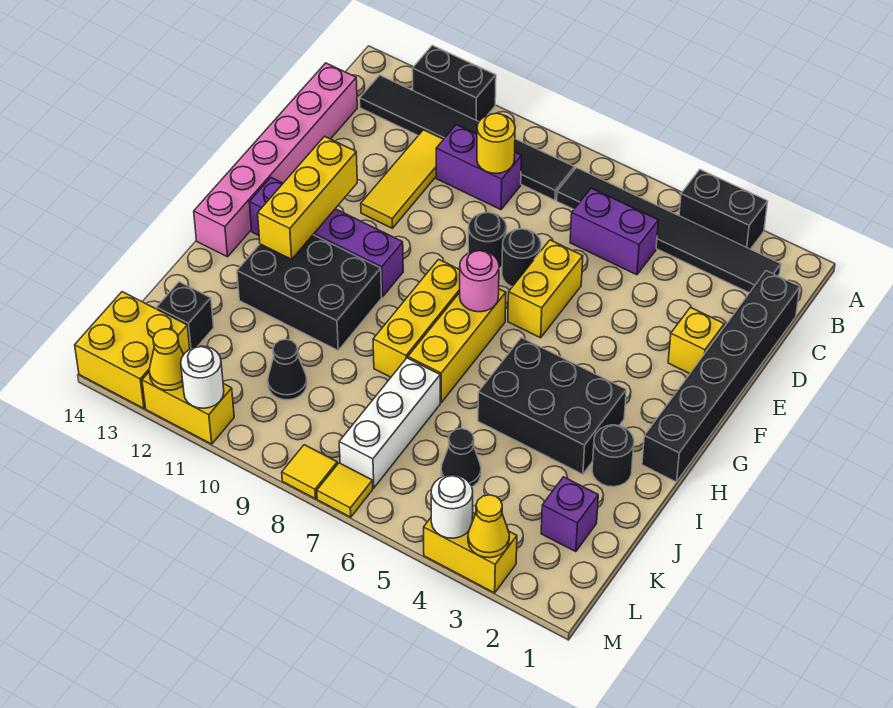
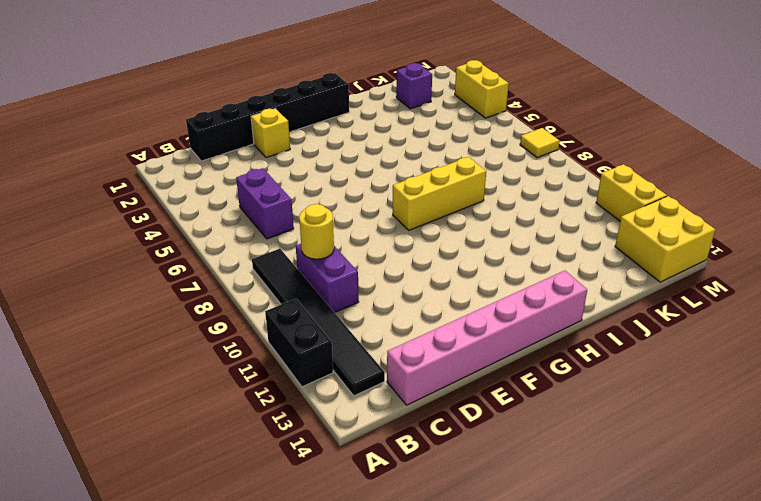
none -> black 1x2 brick [679,170,768,249]
none -> black 1x6 tile [557,168,781,293]
none -> yellow 1x3 tile [361,130,444,228]
none -> yellow 1x2 brick [508,240,583,338]

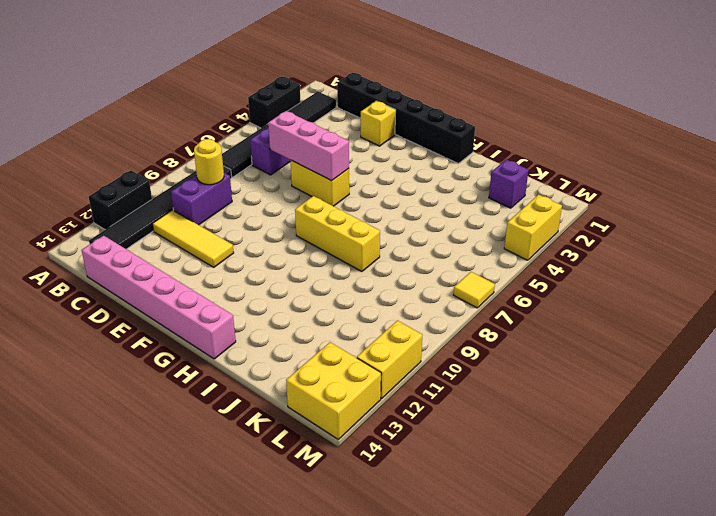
pink 1x3 brick [268,111,349,181] -> none
none -> black 1x1 round brick [502,229,541,287]
none -> black 1x1 round brick [468,212,507,269]
none -> yellow 1x3 brick [408,289,506,402]
none -> purple 1x4 brick [249,178,403,297]

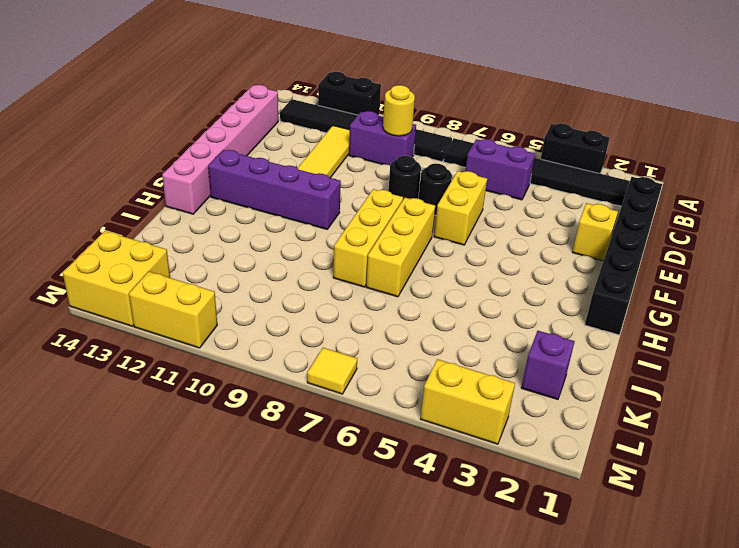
none -> black 2x3 brick [478,338,626,474]
none -> black 2x3 brick [237,235,382,350]
none -> black 1x1 round brick [592,425,634,487]
none -> white 1x3 brick [339,358,440,488]

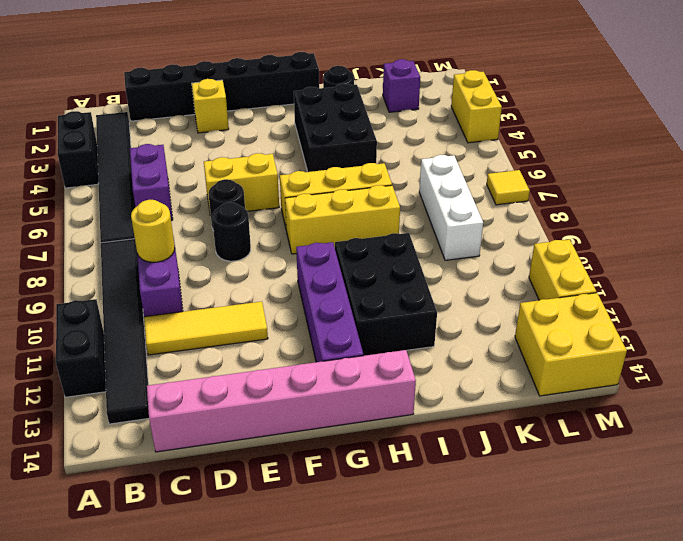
white 1x3 brick [419,155,483,260] -> white 1x3 brick turned to [339,358,440,488]
none -> black 1x1 cone [441,429,481,487]
none -> black 1x1 cone [268,339,307,400]
none -> black 1x1 brick [157,282,214,349]
none -> yellow 1x1 tile [282,445,337,499]

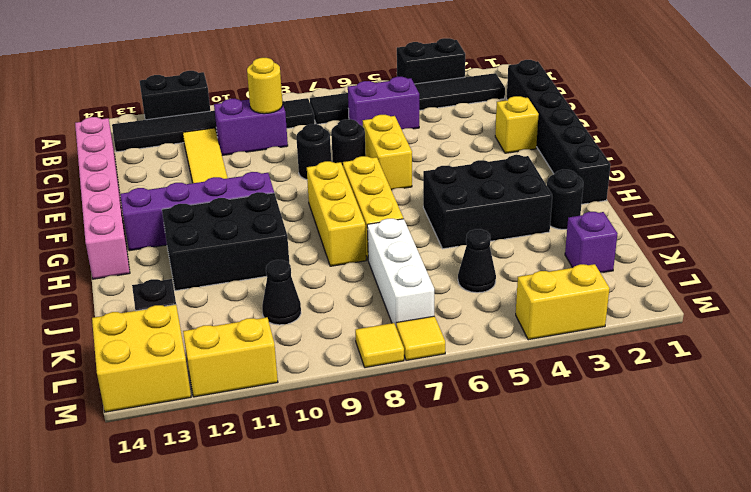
none -> yellow 1x3 brick [258,136,357,259]
none -> pink 1x1 round brick [460,251,499,312]
none -> yellow 1x1 cone [468,495,509,558]
none -> white 1x1 round brick [431,475,473,538]

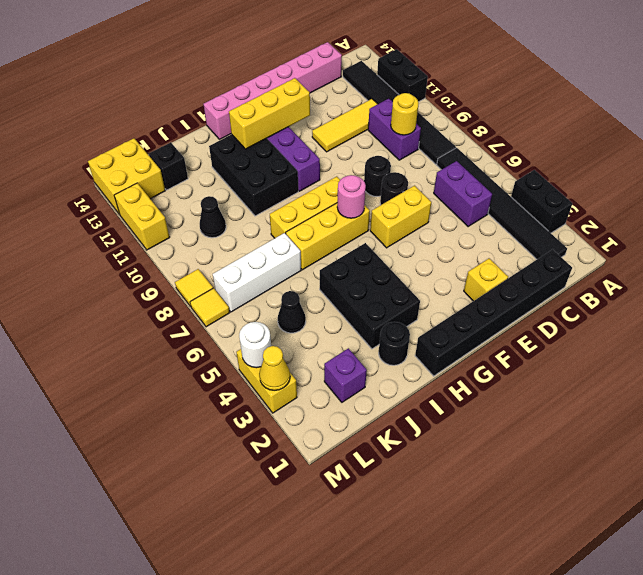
none -> white 1x1 round brick [181,346,224,408]
none -> yellow 1x1 cone [149,329,184,390]

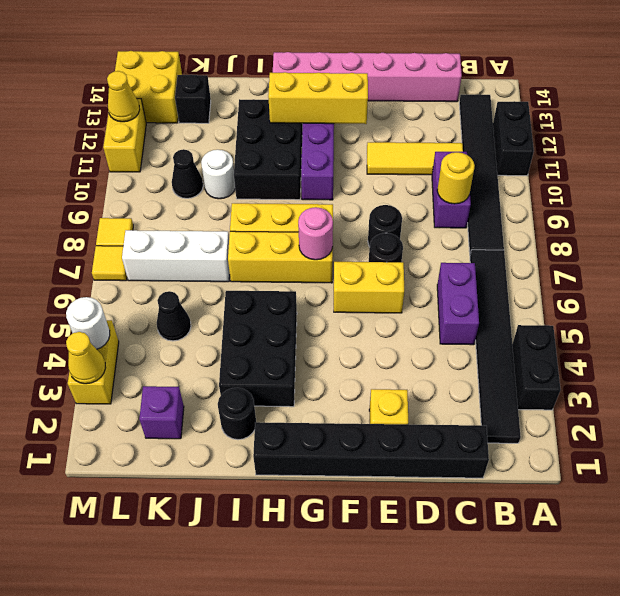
white 1x1 round brick [201,150,235,199] -> white 1x1 round brick moved to [181,346,224,408]

